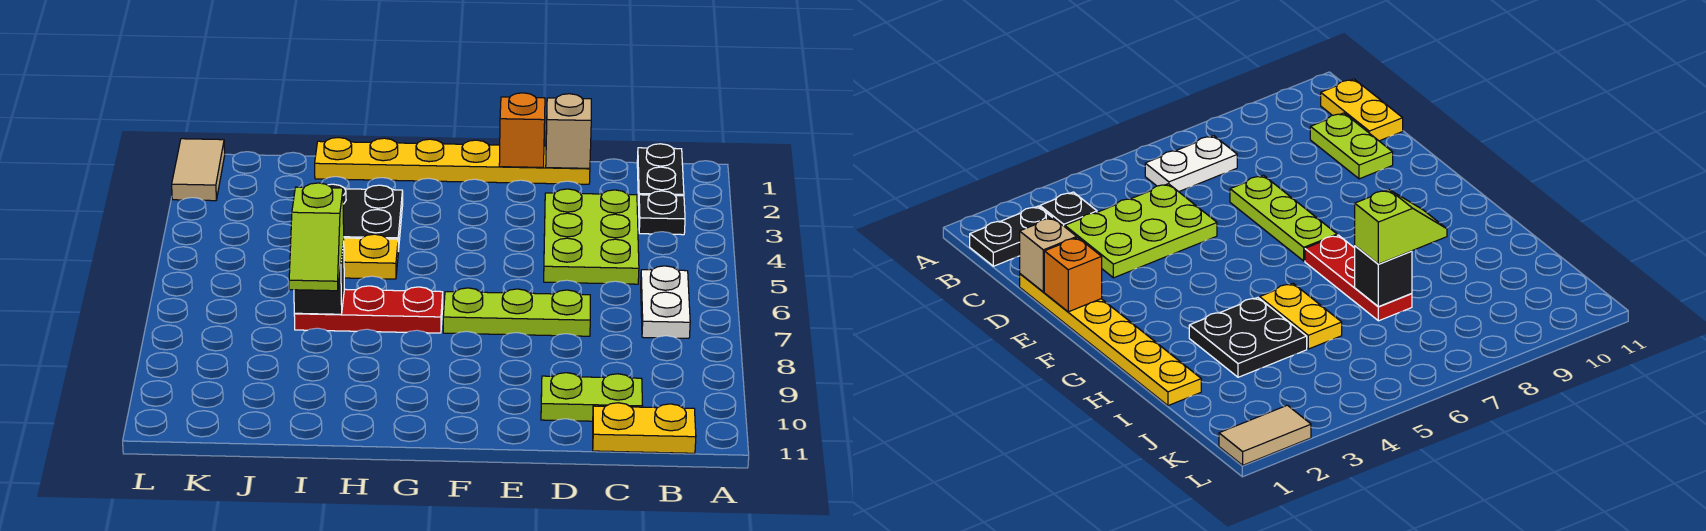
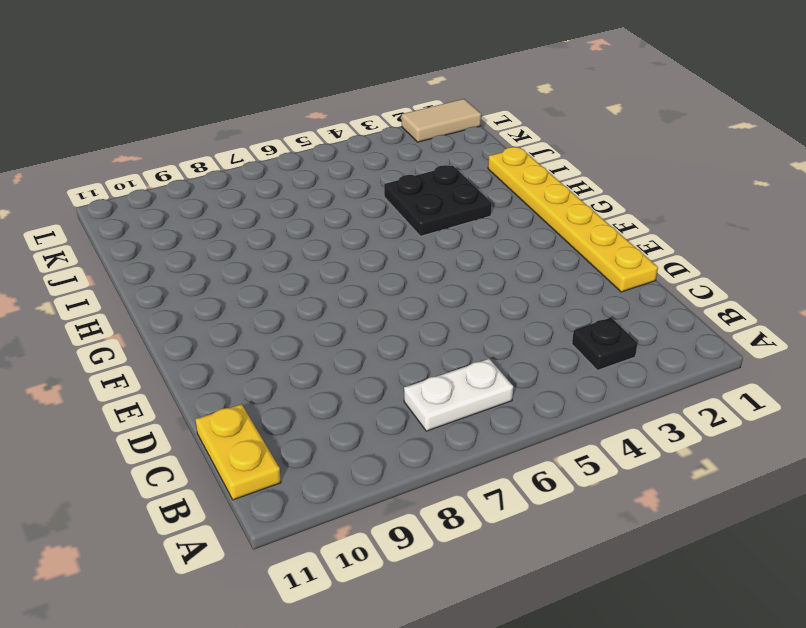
none -> black 1x2 plate [637,144,684,205]
none -> lime 2x3 plate [544,189,639,284]
none -> lime 1x2 plate [541,373,642,421]

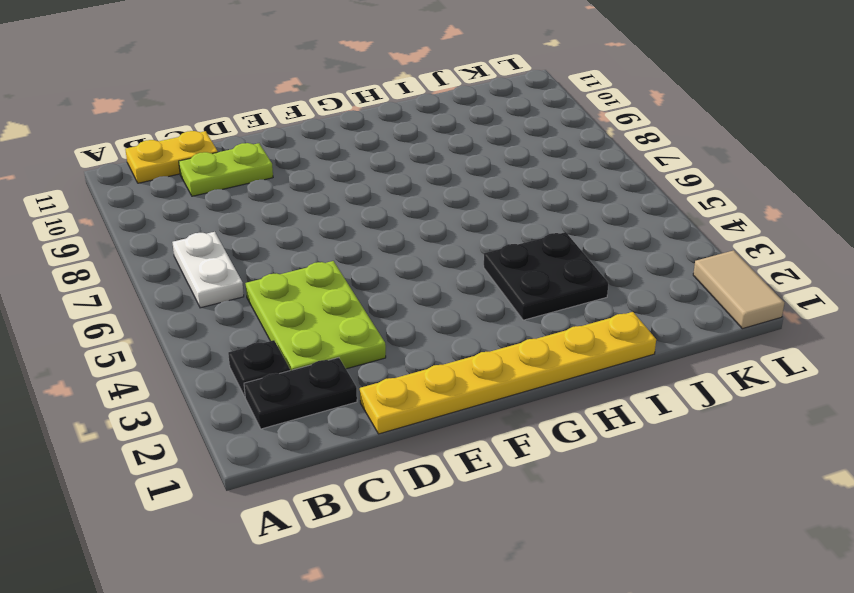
black 1x2 plate [244,358,357,429] -> black 1x2 plate turned to [637,144,684,205]
none -> lime 1x3 plate [443,288,590,336]
none -> red 1x3 plate [294,286,443,333]
none -> yellow 1x2 plate [343,234,398,279]

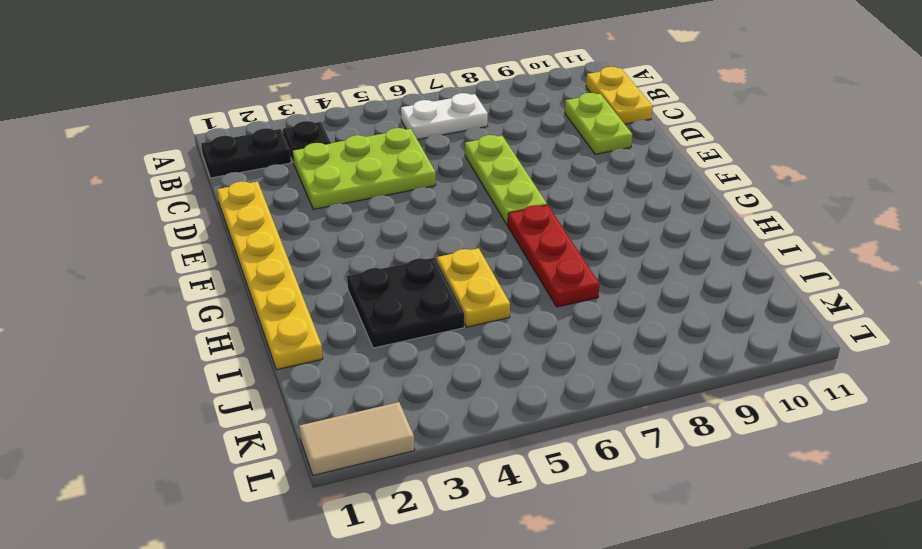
none -> tan 1x1 brick [546,94,591,168]
none -> orange 1x1 brick [499,93,545,167]
none -> black 1x1 brick [294,242,344,314]

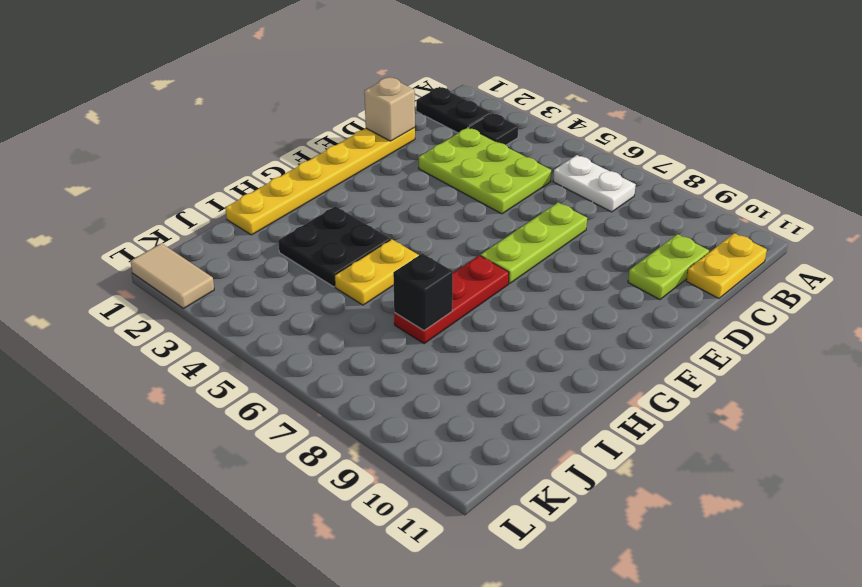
none -> orange 1x1 brick [499,93,545,167]
none -> lime 1x2 slope [289,183,344,291]

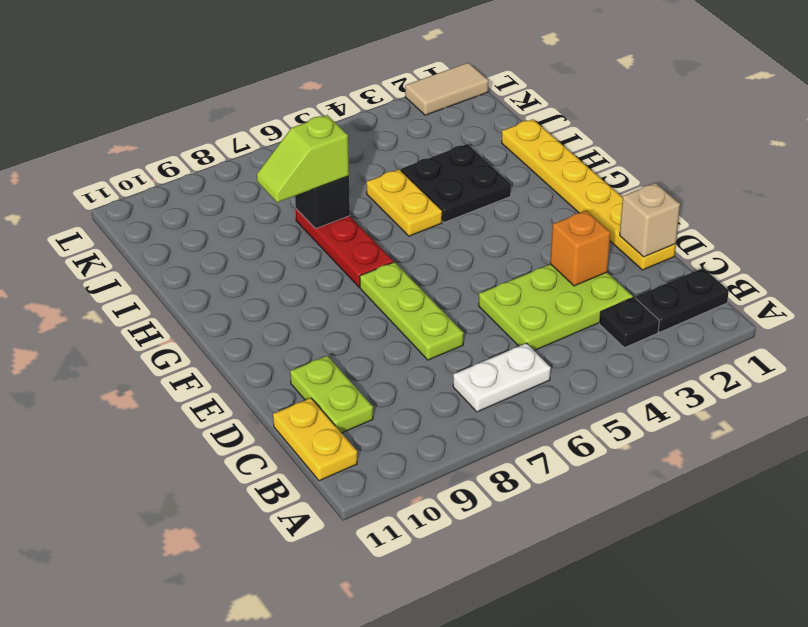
orange 1x1 brick [550,211,611,286] -> orange 1x1 brick moved to [499,93,545,167]

